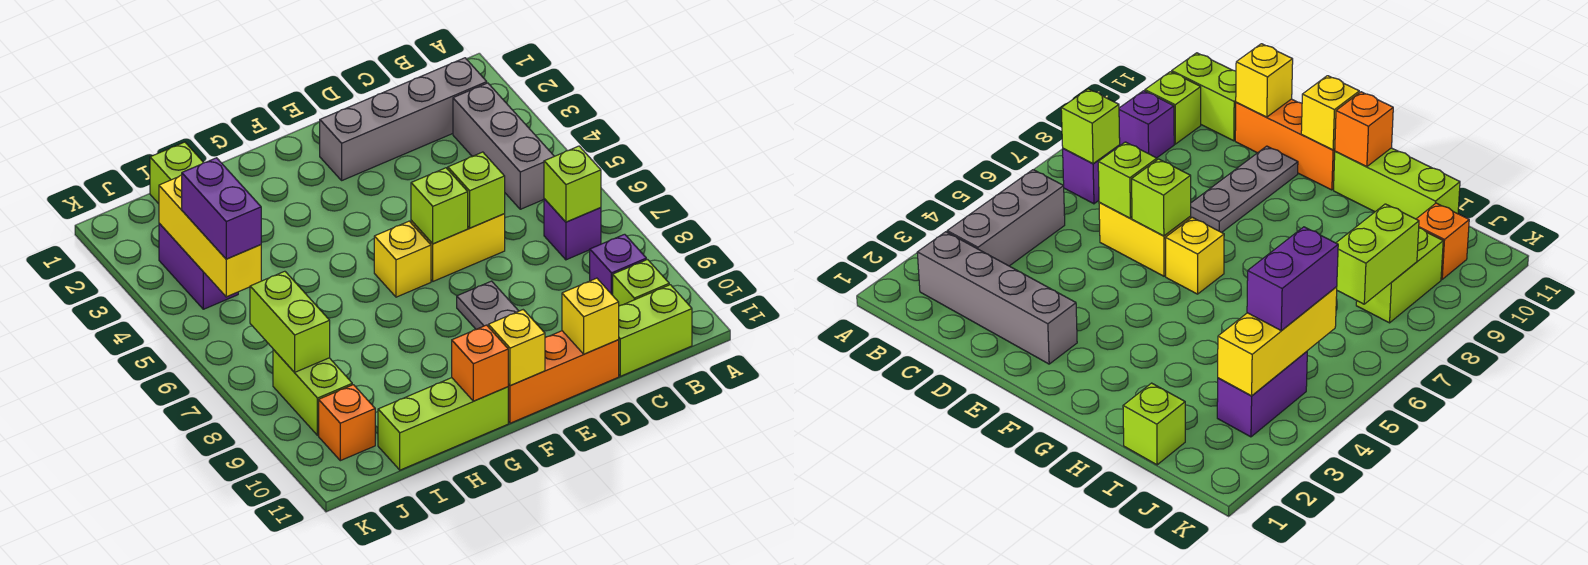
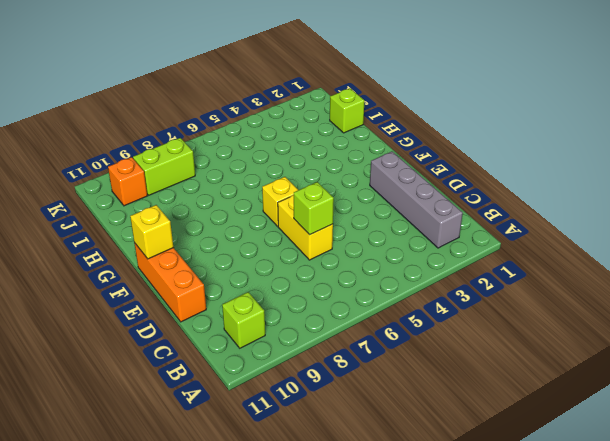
none -> grey 1x3 brick [453,83,554,209]
none -> purple 1x1 brick [544,199,601,260]
none -> purple 1x1 brick [590,234,646,295]

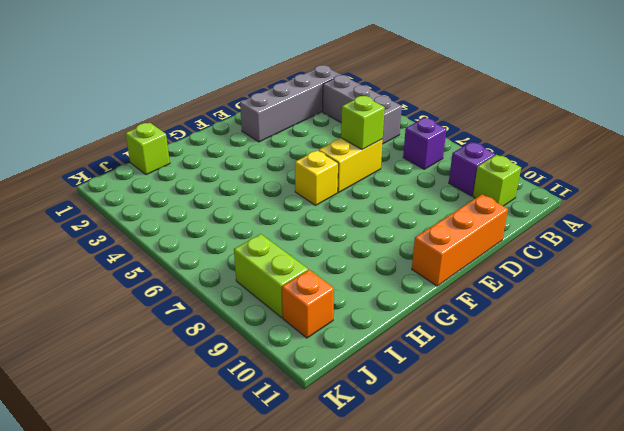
none -> lime 1x2 brick [619,285,692,376]
none -> grey 1x3 plate [457,281,518,329]
none -> lime 1x3 brick [378,378,508,470]

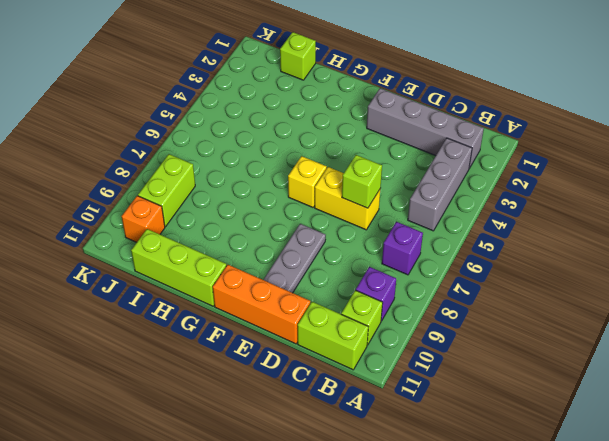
none -> purple 1x2 brick [159,223,238,309]
none -> lime 1x1 brick [544,146,601,222]
none -> yellow 1x1 brick [562,278,619,354]

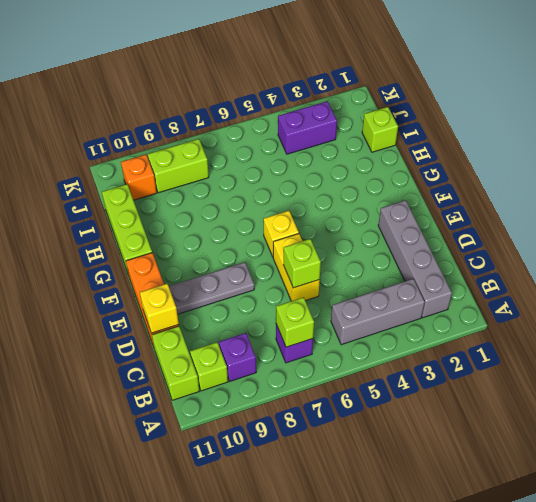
none -> lime 1x1 brick [411,168,468,244]
none -> yellow 1x1 brick [488,310,545,385]
none -> orange 1x1 brick [452,325,508,401]

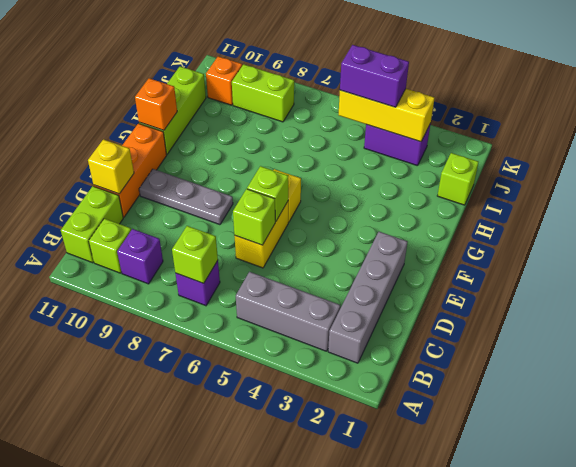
none -> yellow 1x1 brick [488,310,545,385]
none -> lime 1x2 brick [250,271,330,372]

